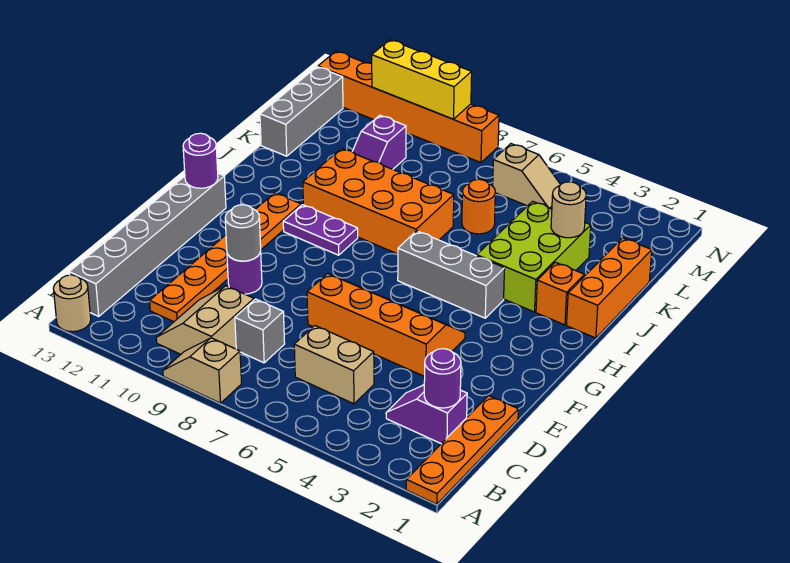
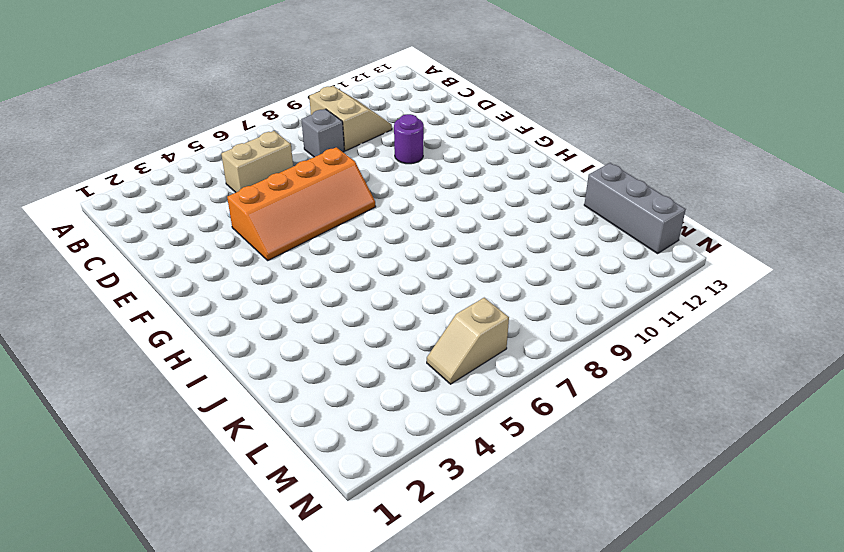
none -> orange 1x4 plate [406,396,518,504]
none -> tan 1x2 slope [163,338,242,403]
none -> tan 1x1 round brick [53,275,91,332]

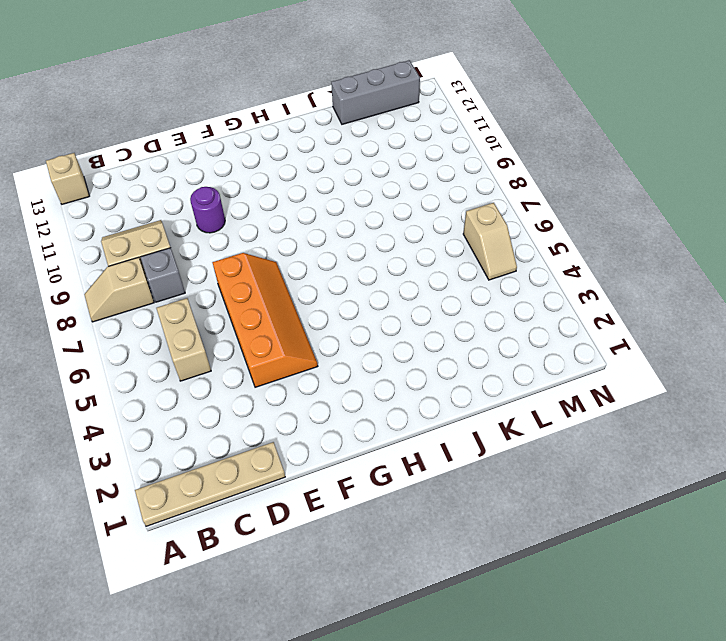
tan 1x4 plate [135,442,285,526] -> orange 1x4 plate [406,396,518,504]
tan 1x2 slope [84,257,154,322] -> tan 1x2 slope turned to [163,338,242,403]
tan 1x1 brick [46,153,89,204] -> tan 1x1 round brick [53,275,91,332]
none -> grey 1x6 brick [69,173,226,316]
none -> purple 1x2 slope [386,385,467,444]
none -> orange 1x6 plate [150,193,301,322]

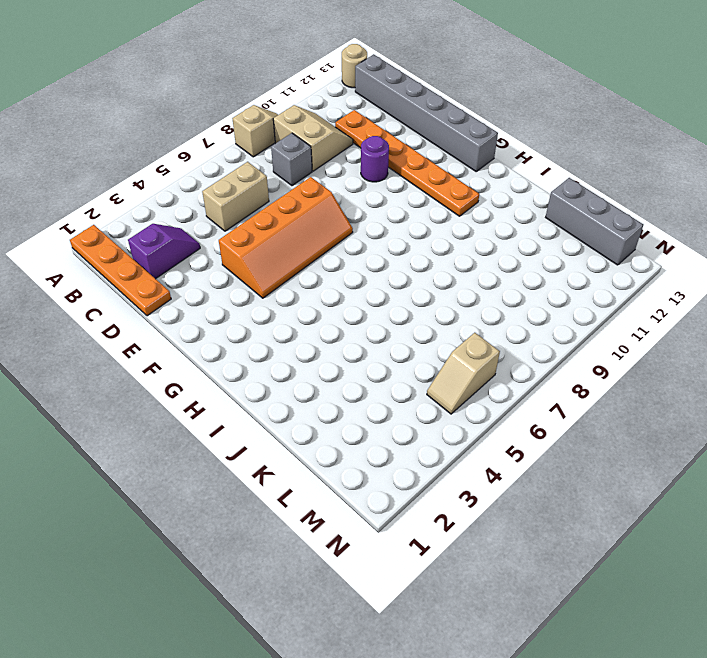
none -> grey 1x3 brick [398,231,505,318]
none -> purple 1x2 plate [283,205,358,255]
none -> orange 1x3 brick [567,238,652,338]

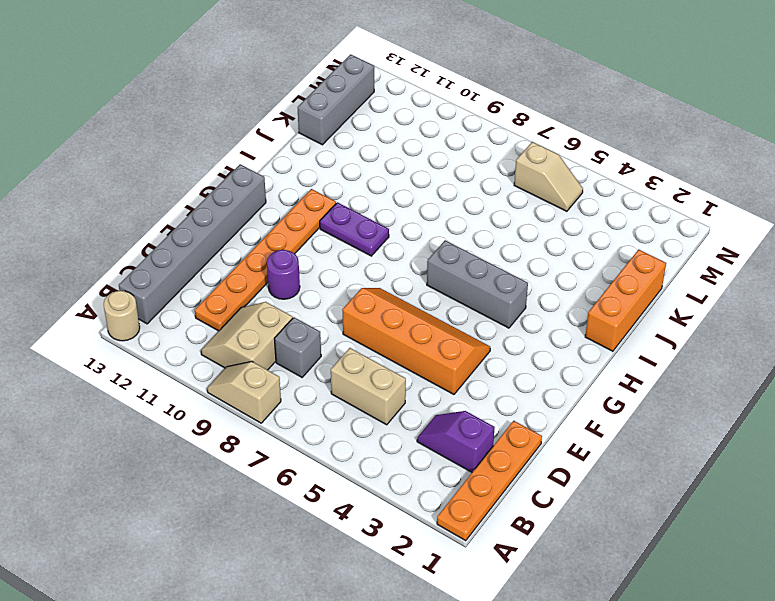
none -> orange 1x1 brick [536,262,584,325]
none -> lime 2x3 brick [477,201,591,312]
none -> orange 2x4 brick [303,149,454,254]

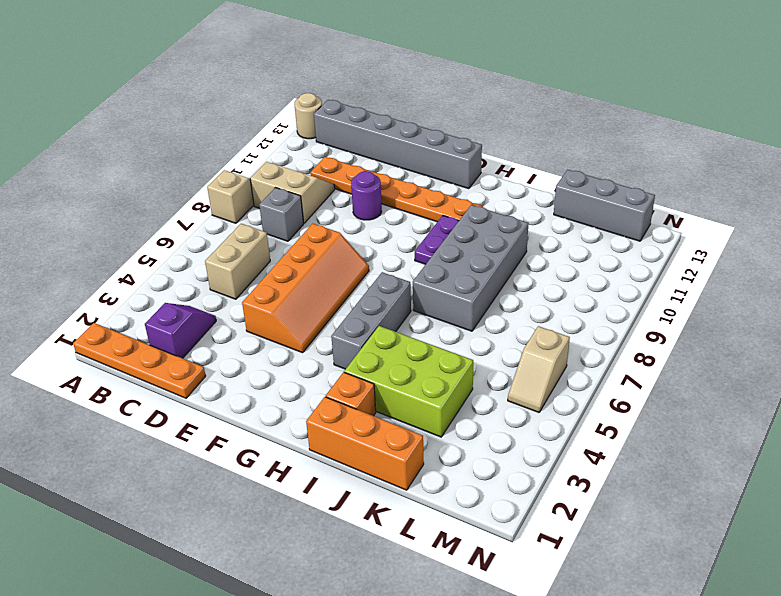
grey 2x4 brick [413,205,529,331] -> orange 2x4 brick [303,149,454,254]
none -> orange 1x1 round brick [462,179,495,234]
none -> purple 1x2 slope [352,115,406,169]
none -> orange 1x6 brick [318,51,499,163]

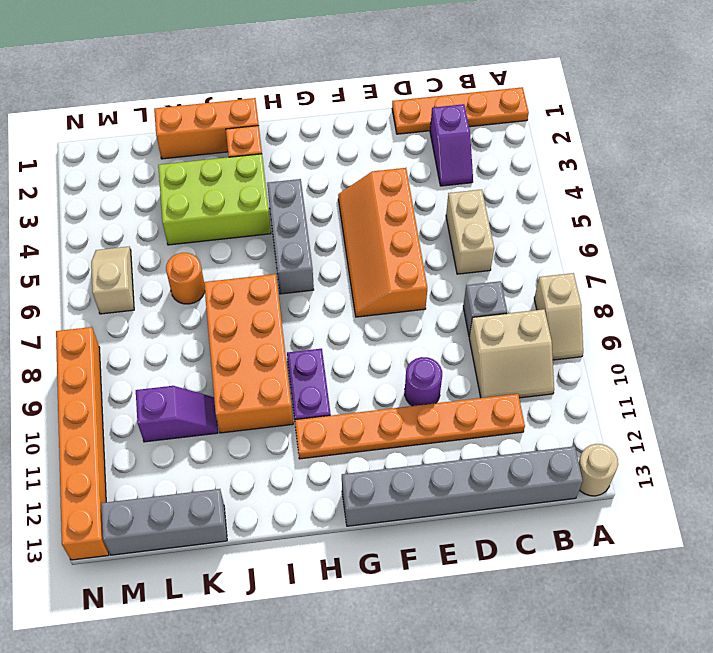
none -> purple 1x1 round brick [424,349,461,408]
none -> grey 1x1 round brick [225,205,261,261]
none -> purple 1x1 round brick [183,133,218,188]

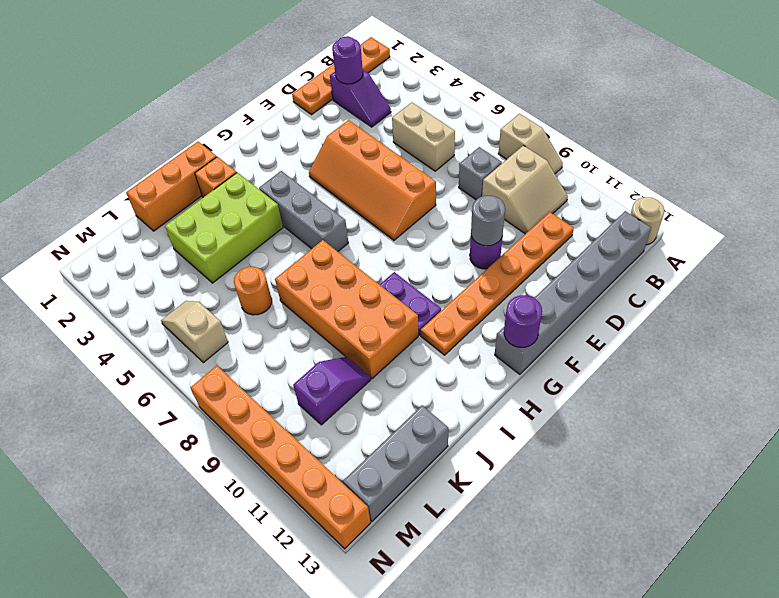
none -> tan 1x1 round brick [551,182,586,238]
none -> yellow 1x3 brick [372,40,472,119]

